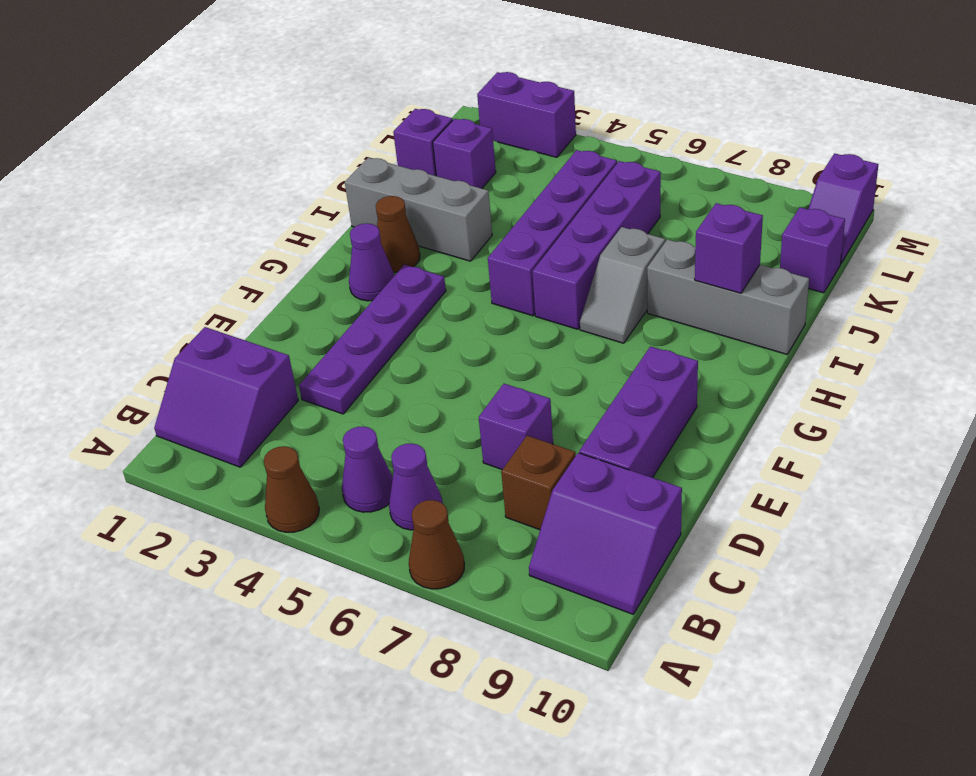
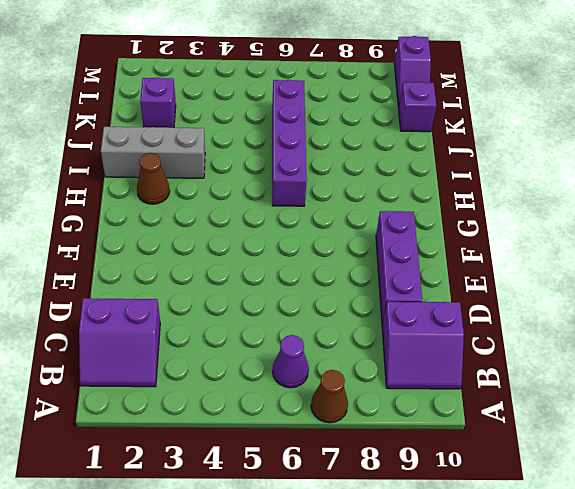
none -> brown 1x1 cone [264,446,319,532]
none -> purple 1x1 cone [342,427,393,512]
none -> brown 1x1 brick [501,436,576,530]

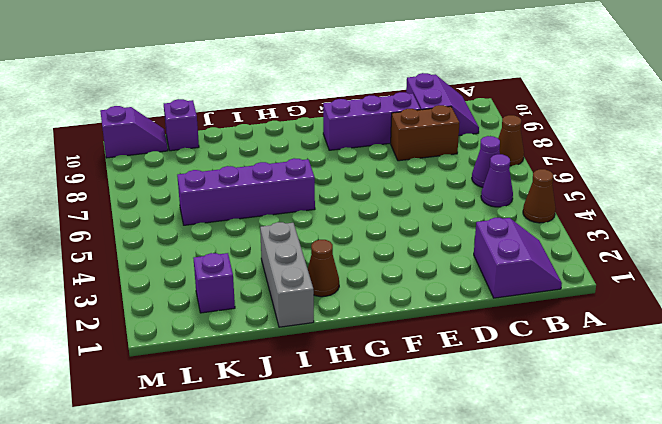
brown 1x2 brick [391,105,460,161] -> brown 1x1 brick [501,436,576,530]
none -> purple 1x4 plate [299,265,446,414]
none -> purple 1x1 brick [479,384,553,470]
none -> purple 1x1 cone [349,224,395,301]

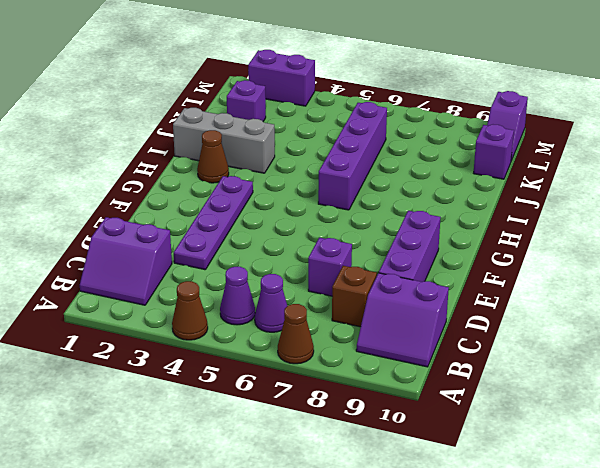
none -> purple 1x1 cone [349,224,395,301]
none -> purple 1x4 brick [488,150,617,316]
none -> grey 1x2 slope [580,227,665,343]

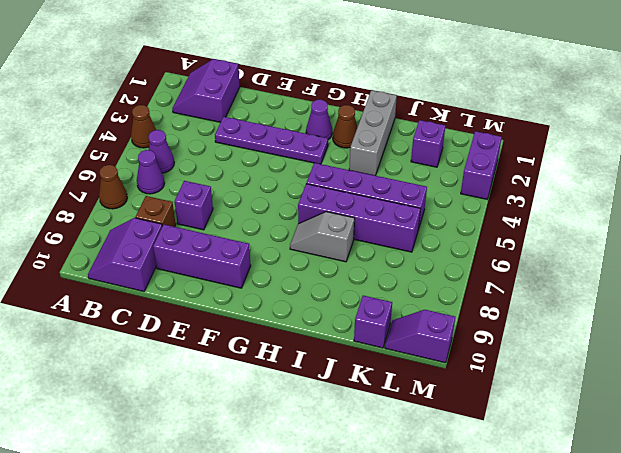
none -> grey 1x3 brick [647,239,809,354]
none -> purple 1x1 brick [393,109,453,176]
none -> purple 1x1 brick [695,203,763,293]

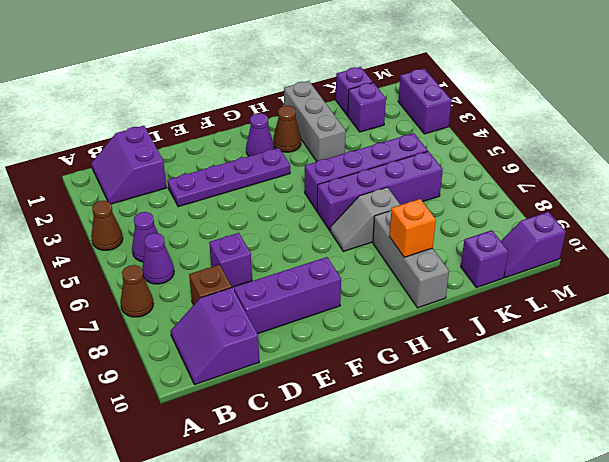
orange 1x1 brick [389,199,436,257] -> purple 1x1 brick [695,203,763,293]

